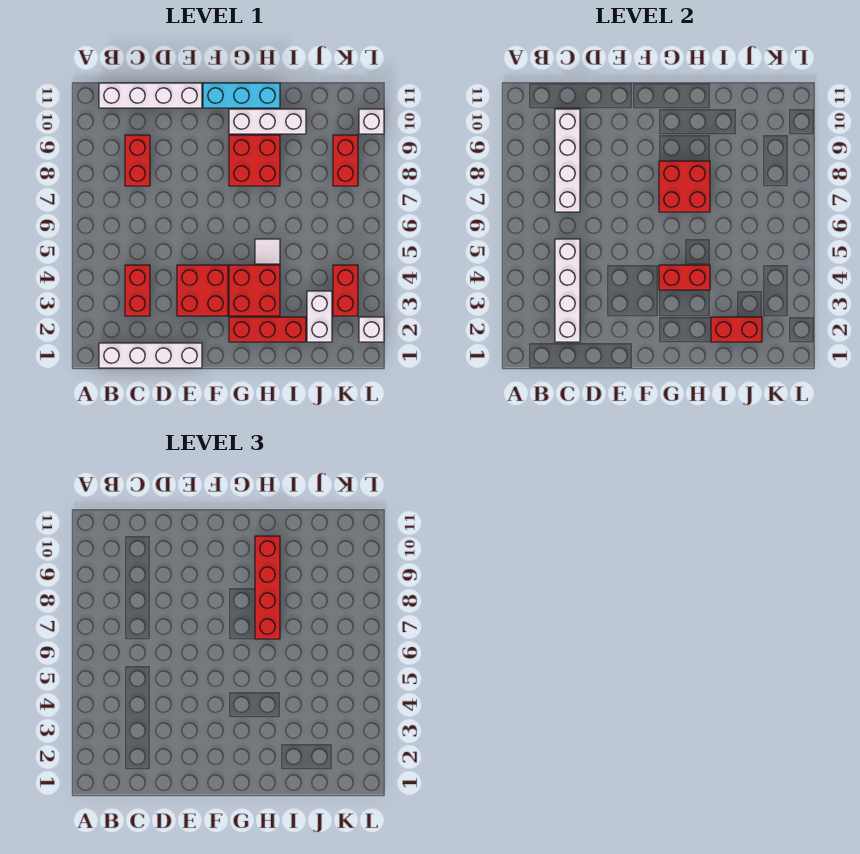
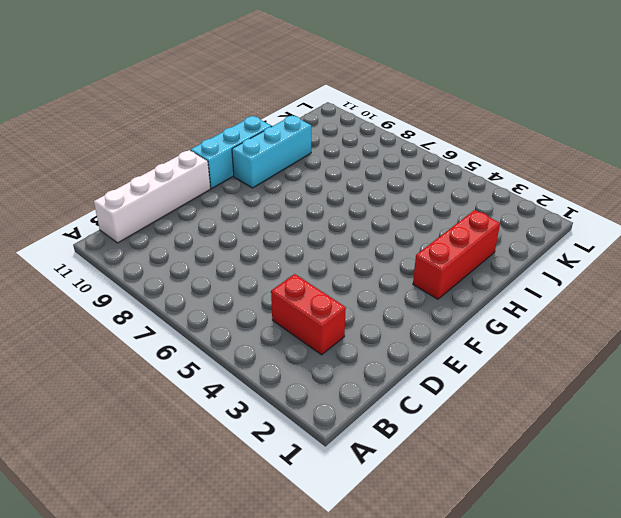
cyan 1x3 brick [232,115,311,188] -> white 1x3 brick [229,109,306,134]
none -> white 1x4 brick [99,343,202,368]
none -> red 1x2 brick [125,135,150,186]
none -> red 2x2 brick [177,265,228,316]

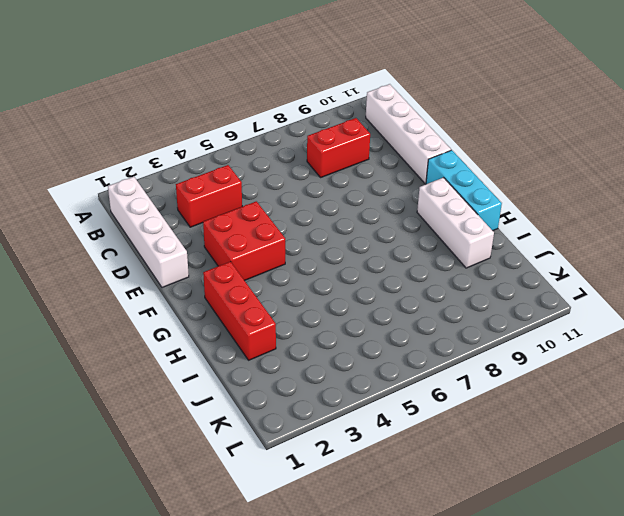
none -> red 2x2 brick [229,265,280,316]
none -> red 2x2 brick [229,135,280,186]
none -> white 1x1 tile [255,239,280,264]

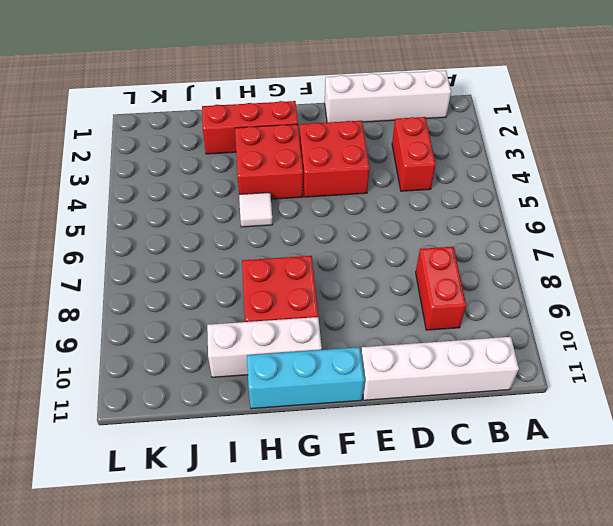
none -> white 1x2 brick [307,291,332,342]
none -> red 1x2 brick [333,265,358,316]
none -> red 1x2 brick [333,135,358,186]

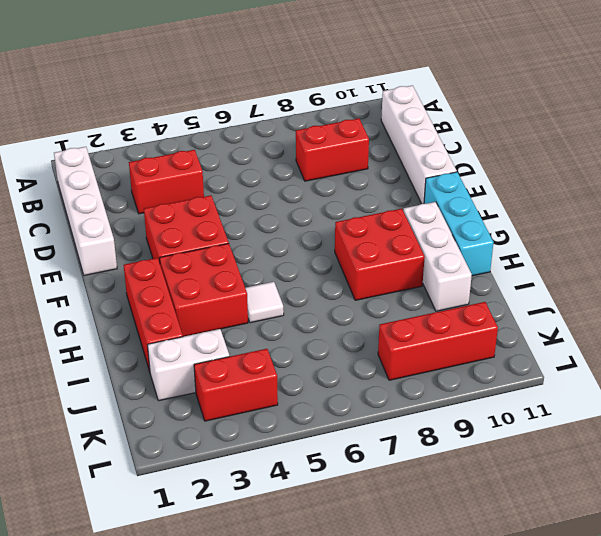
red 1x3 brick [378,302,498,380] -> red 1x2 brick [333,135,358,186]
none -> white 1x1 brick [359,317,384,342]
none -> white 1x1 brick [359,109,384,134]
none -> white 1x4 brick [555,239,580,342]

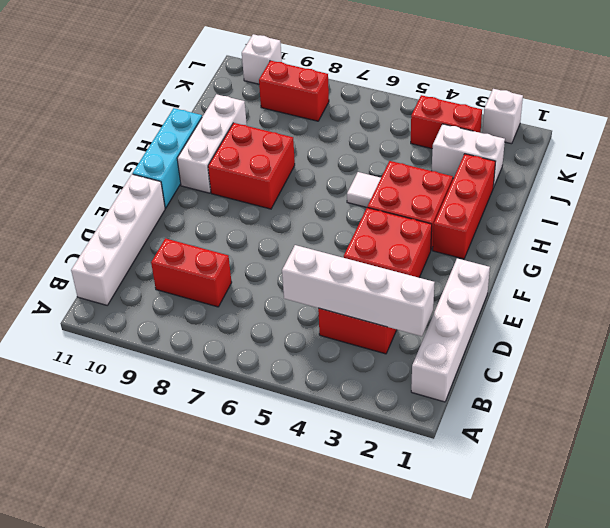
none -> white 1x4 brick [555,109,580,212]
none -> red 1x2 brick [659,265,710,290]
none -> red 2x2 brick [659,161,710,212]

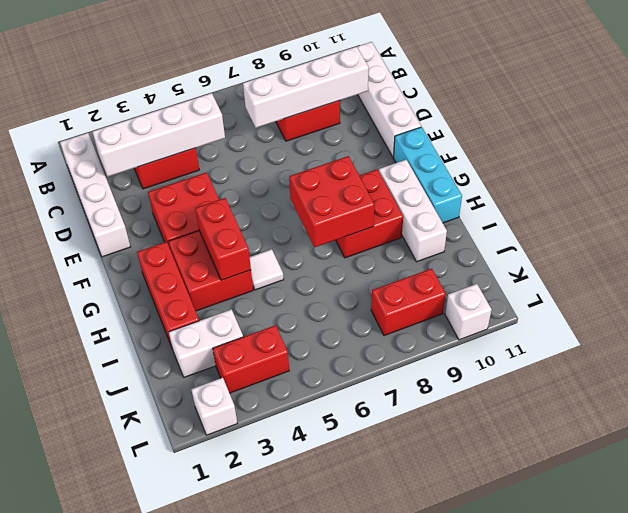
none -> red 1x2 brick [711,317,762,342]
none -> red 1x4 brick [255,536,280,639]

